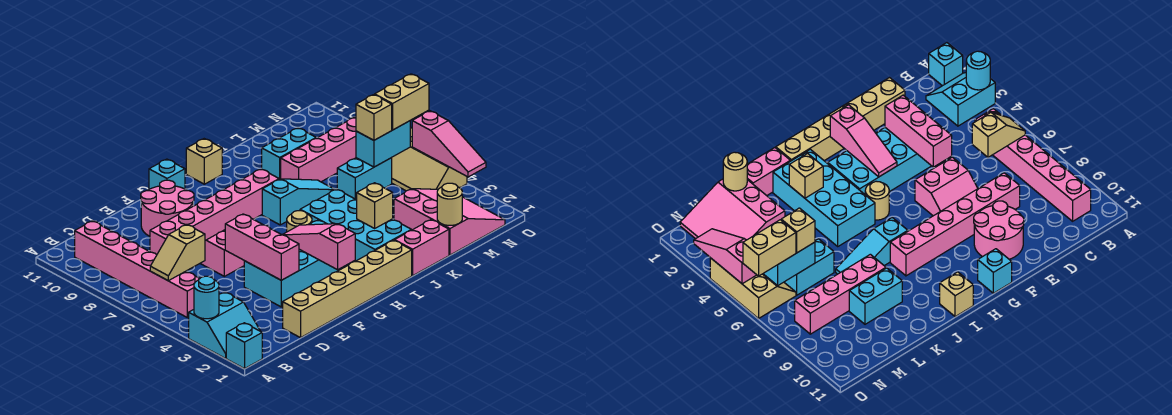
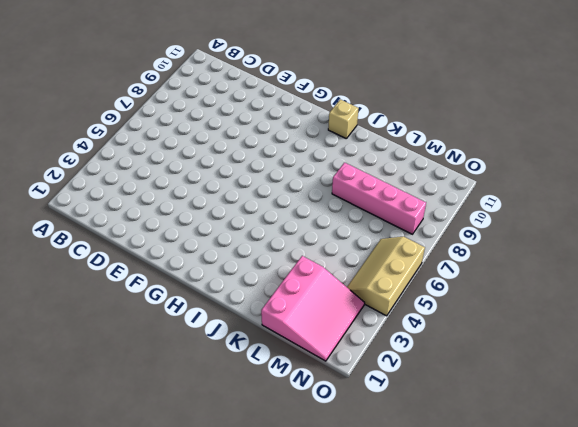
none -> cyan 1x1 brick [226,323,262,369]
none -> cyan 2x2 slope [189,292,260,358]
none -> pink 1x6 brick [75,221,200,318]

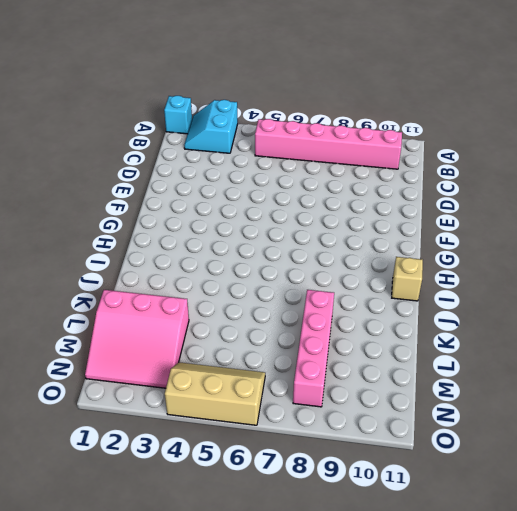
none -> tan 1x6 brick [283,240,412,338]
none -> pink 1x6 brick [150,169,279,255]
none -> cyan 2x4 brick [244,220,355,307]

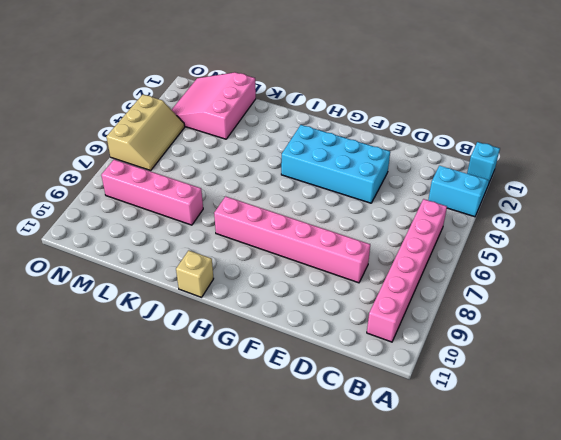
none -> tan 1x6 brick [283,240,412,338]
none -> pink 2x2 slope [200,230,244,276]
none -> pink 2x2 round brick [141,180,194,236]

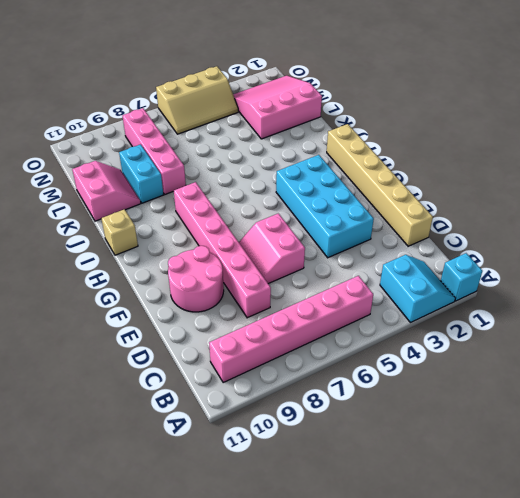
pink 2x2 slope [72,161,141,221] -> none
none -> cyan 1x1 brick [149,159,185,189]
none -> tan 1x1 round brick [287,211,312,232]
none -> cyan 2x4 brick [300,189,411,261]

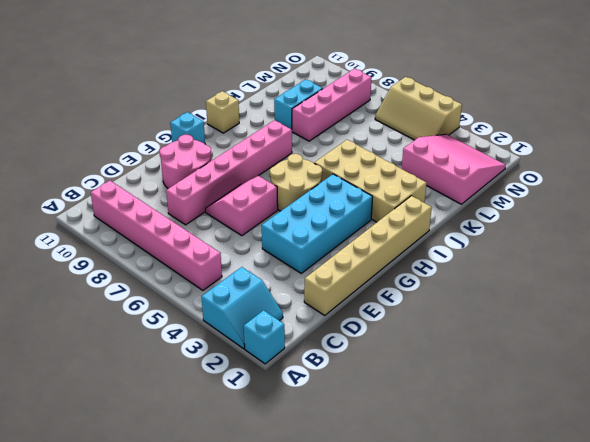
tan 2x2 round brick [270,154,322,211] -> tan 1x1 round brick [287,211,312,232]
tan 2x4 brick [314,140,427,222] -> cyan 2x4 brick [300,189,411,261]
none -> cyan 1x3 slope [262,179,335,225]
none -> pink 1x2 brick [395,220,449,276]
none -> cyan 1x2 brick [337,158,392,200]

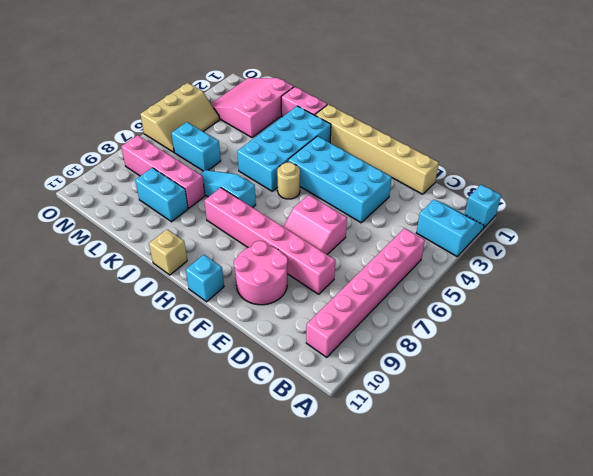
none -> cyan 1x1 round brick [194,276,219,319]
none -> tan 1x2 slope [150,224,205,281]
none -> pink 1x3 brick [225,214,299,280]

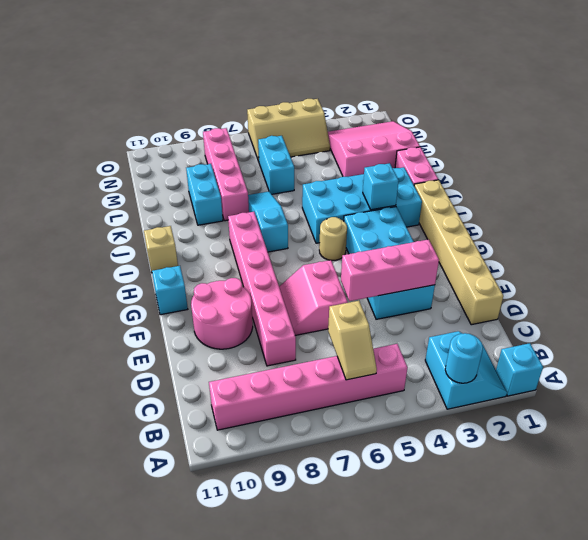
cyan 1x1 brick [363,163,399,210] -> none
none -> pink 1x3 slope [282,224,355,270]
none -> tan 1x1 brick [357,183,393,228]
none -> tan 1x1 round brick [437,183,462,226]

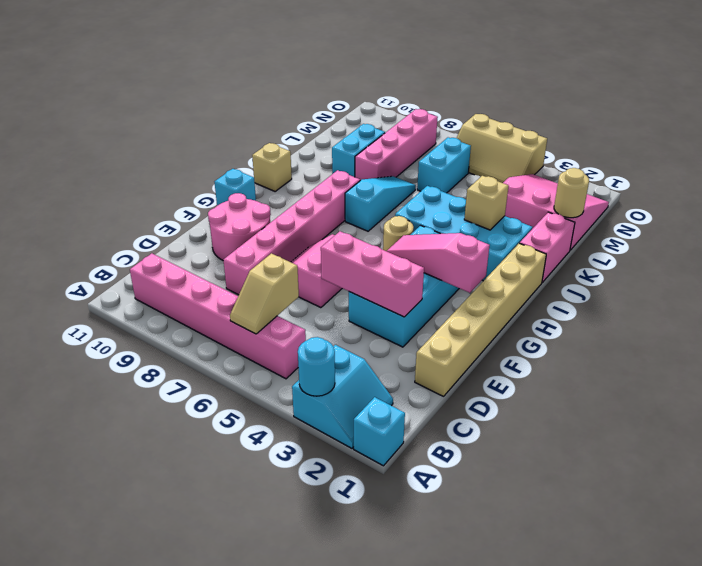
none -> cyan 1x2 brick [356,121,410,167]
none -> pink 1x3 slope [412,111,486,177]
none -> tan 1x1 brick [356,95,392,140]

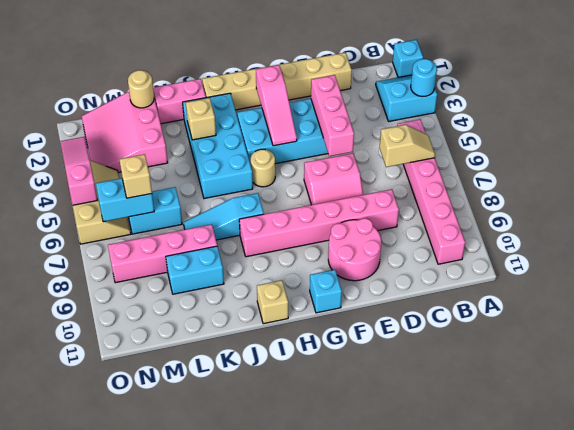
none -> tan 1x2 brick [375,74,429,130]

